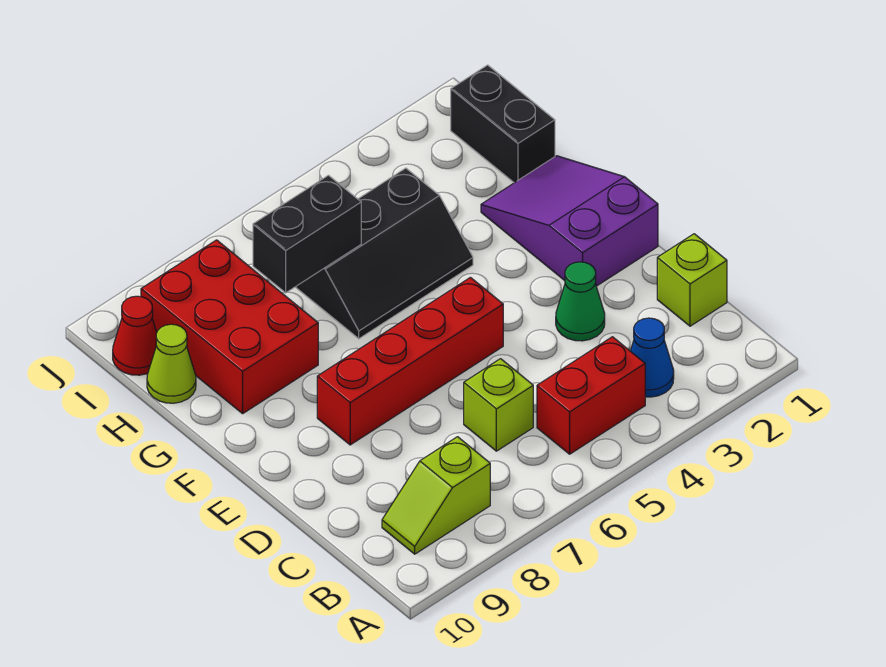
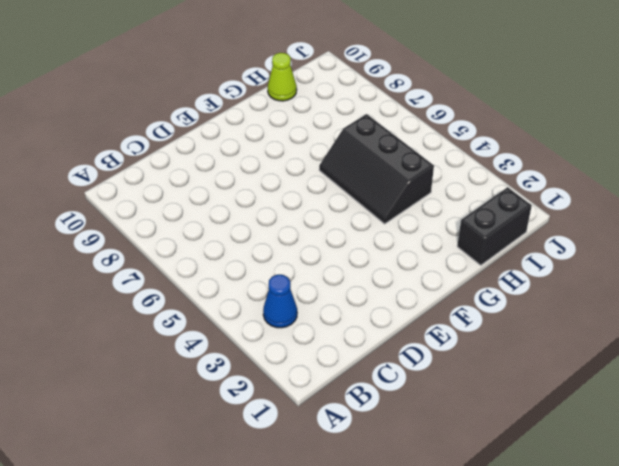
none -> red 1x2 brick [537,337,645,454]
none -> lime 1x2 slope [382,437,490,554]
none -> lime 1x1 brick [657,234,727,326]

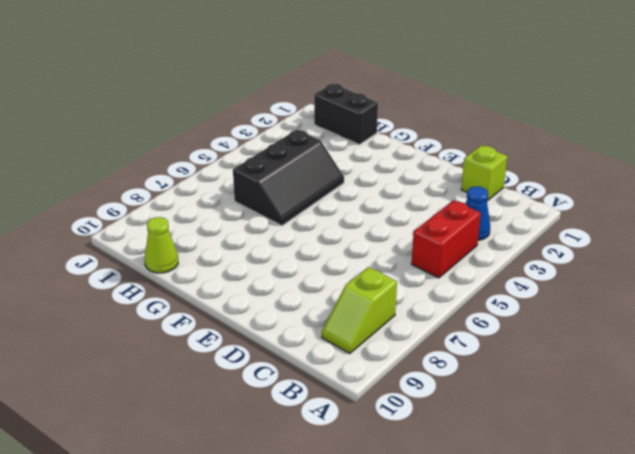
none -> lime 1x1 brick [464,359,533,451]
none -> green 1x1 cone [556,262,605,341]
none -> purple 2x3 slope [481,156,658,286]

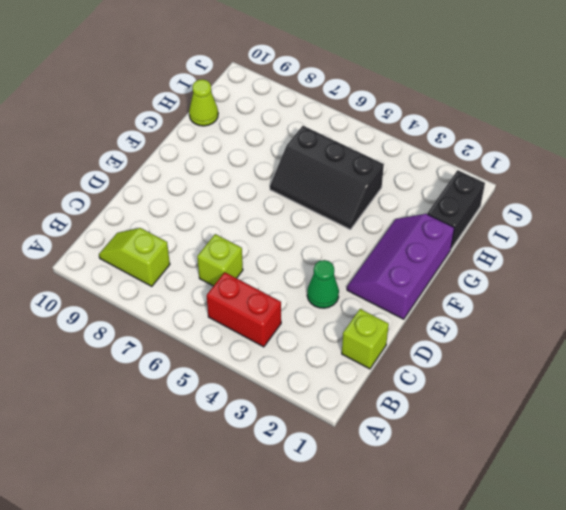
purple 2x3 slope [347,214,454,319] -> purple 2x3 slope turned to [481,156,658,286]
none -> blue 1x1 cone [631,318,674,397]
none -> red 1x4 brick [317,277,503,445]
none -> red 2x3 brick [141,240,318,414]

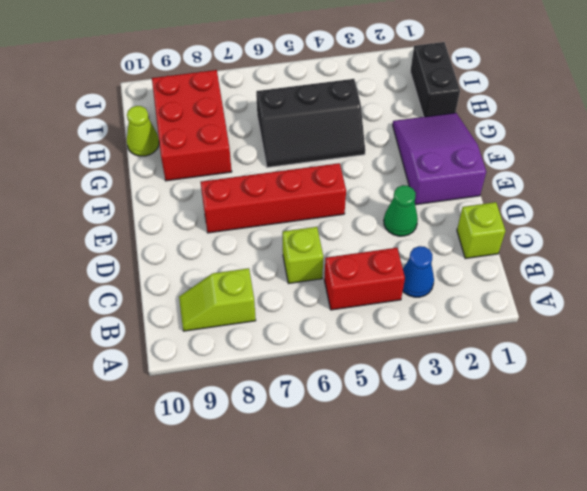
none -> red 1x1 cone [113,296,157,375]
none -> black 1x2 brick [253,175,361,293]

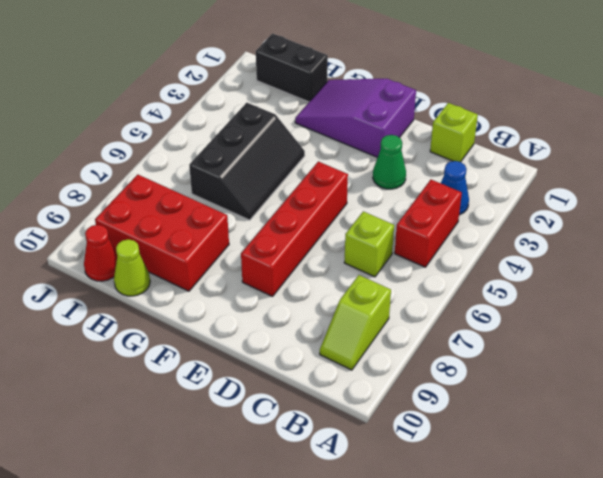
none -> black 1x2 brick [253,175,361,293]

